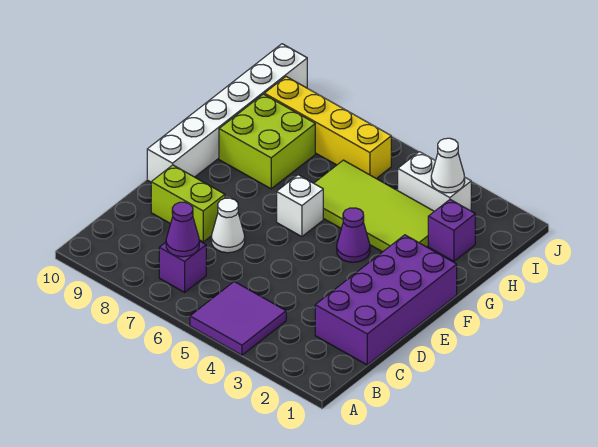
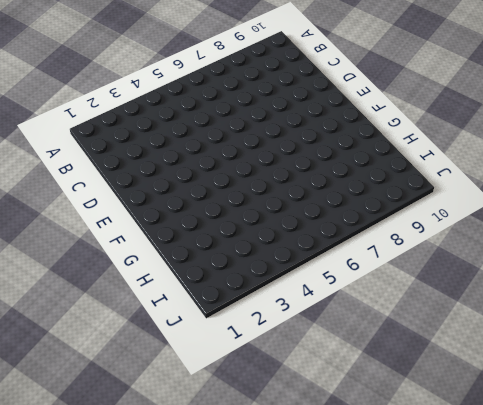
none -> purple 2x2 tile [190,282,286,355]
none -> purple 1x1 brick [159,241,206,292]
none -> purple 2x4 brick [315,235,457,365]

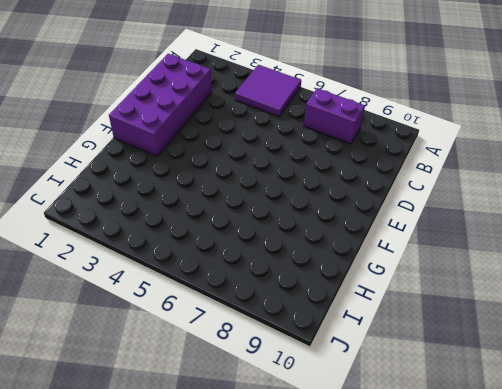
purple 1x2 brick [304,88,365,144] -> purple 1x1 brick [159,241,206,292]
none -> white 1x1 cone [211,198,245,253]
none -> lime 1x2 brick [151,165,225,242]
none -> white 1x6 brick [147,44,307,182]

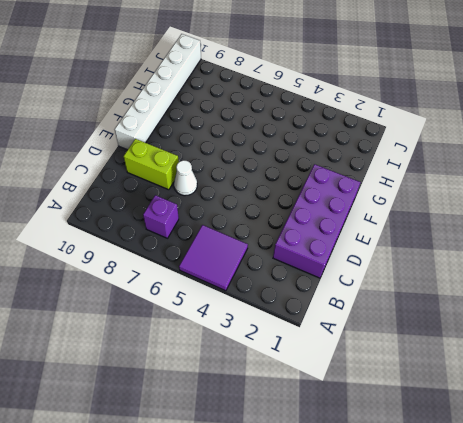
none -> purple 1x1 cone [337,208,370,262]
none -> white 1x1 brick [277,175,323,237]
none -> lime 2x4 tile [314,160,434,252]

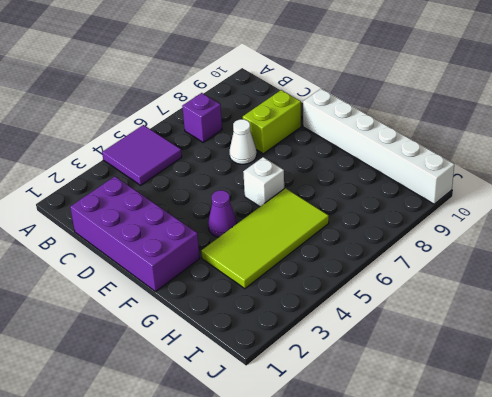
none -> lime 2x2 brick [219,94,315,189]
none -> purple 1x1 brick [428,200,475,261]
none -> white 1x2 brick [398,152,471,211]

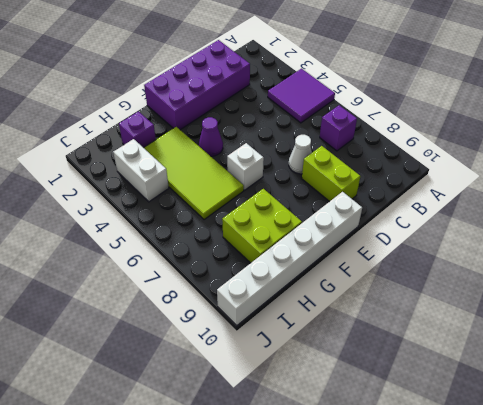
none -> yellow 1x4 brick [264,77,391,179]
none -> purple 1x1 cone [166,202,199,257]
none -> white 1x1 cone [431,138,465,193]

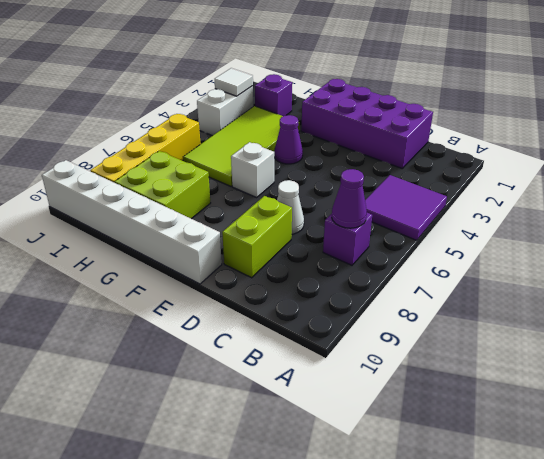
white 1x1 tile [215,68,253,96] -> white 1x1 cone [431,138,465,193]

